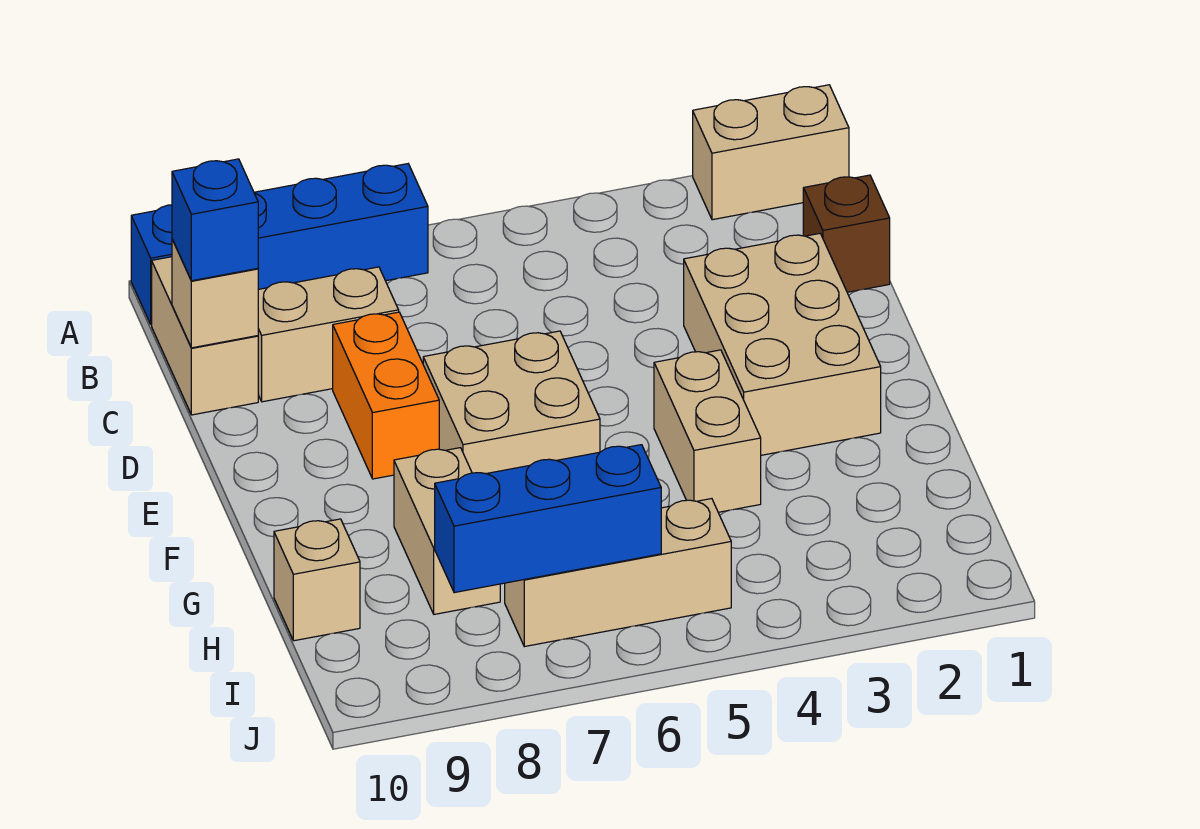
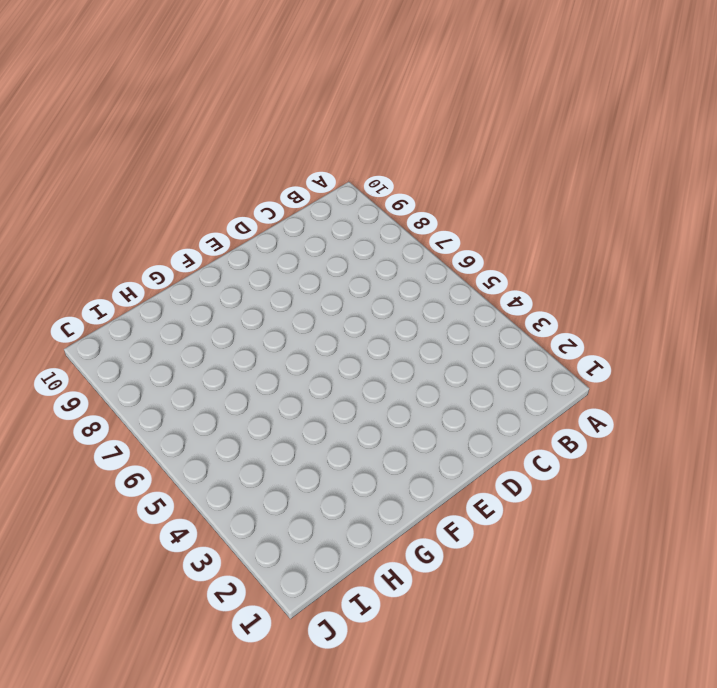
none -> tan 1x2 brick [693,85,849,220]
none -> blue 1x4 brick [131,164,428,325]
none -> tan 1x2 brick [152,257,258,415]

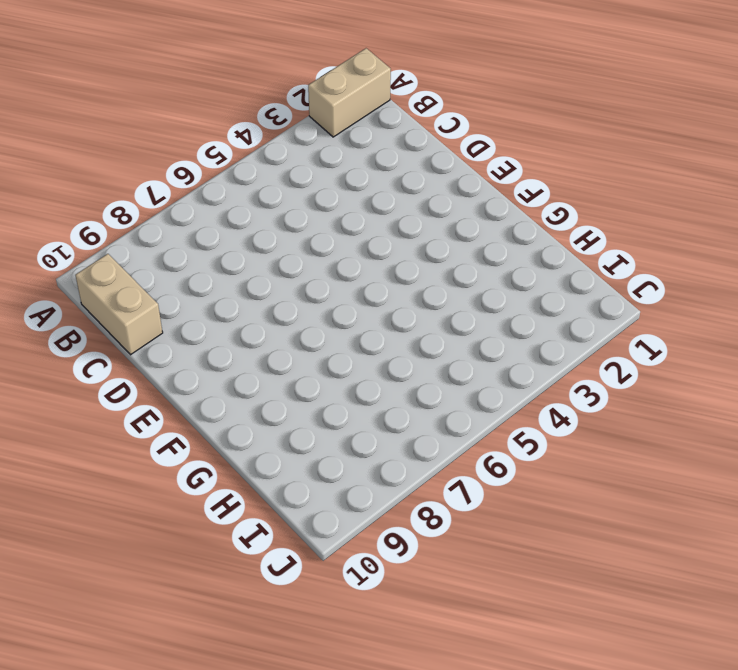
none -> blue 1x4 brick [131,164,428,325]
none -> brown 1x1 brick [803,175,890,292]
none -> tan 1x2 brick [258,267,399,402]

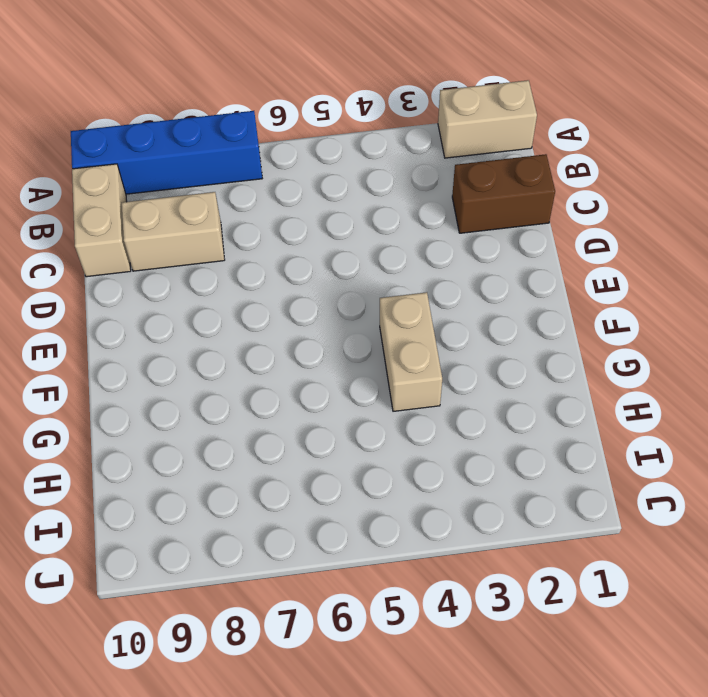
brown 1x2 brick [452,154,555,233] -> brown 1x1 brick [803,175,890,292]
none -> tan 2x3 brick [684,234,881,455]
none -> orange 1x2 brick [333,312,439,479]
none -> tan 2x2 brick [423,331,600,474]

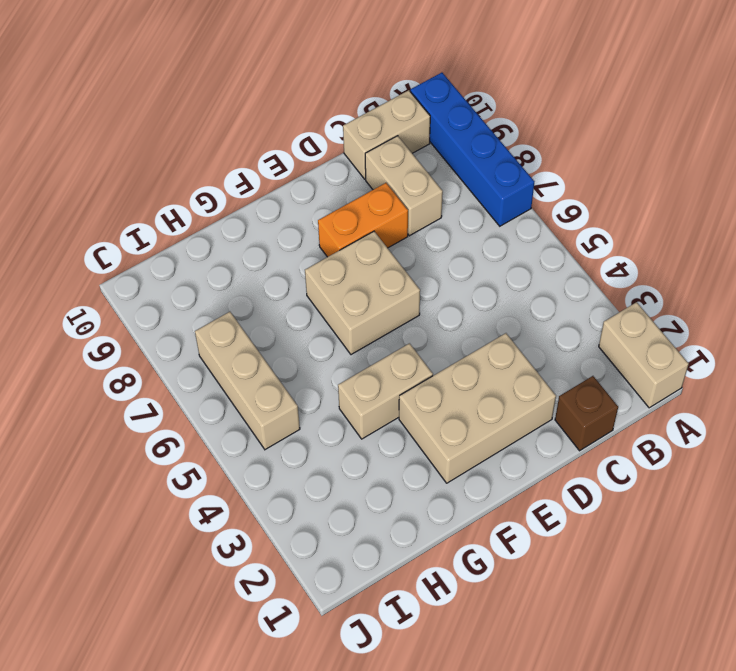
none -> tan 1x2 brick [394,448,500,614]
none -> tan 1x1 brick [274,519,360,641]
none -> tan 1x1 brick [172,239,258,348]

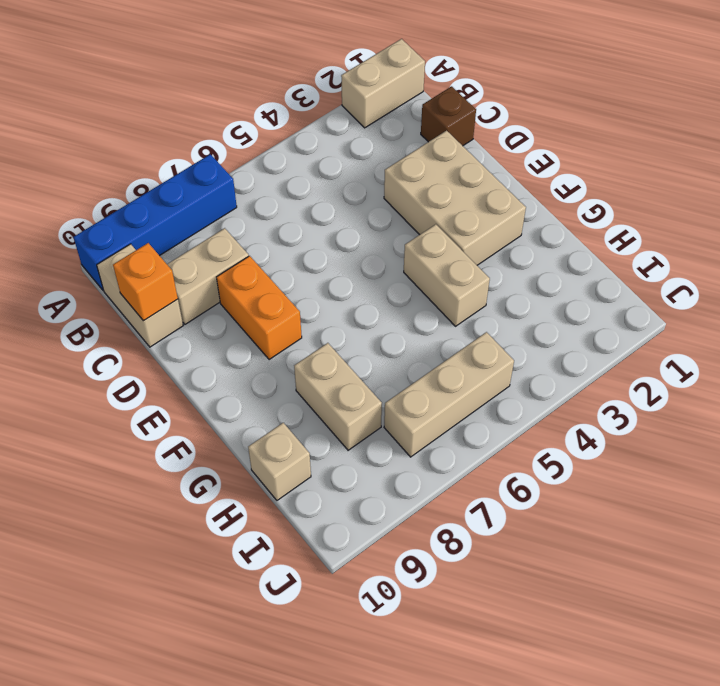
orange 1x1 brick [113,243,178,321] -> tan 1x1 brick [172,239,258,348]
none -> tan 2x2 brick [423,331,600,474]
none -> blue 1x3 brick [435,445,661,593]
none -> blue 1x1 brick [172,159,258,281]

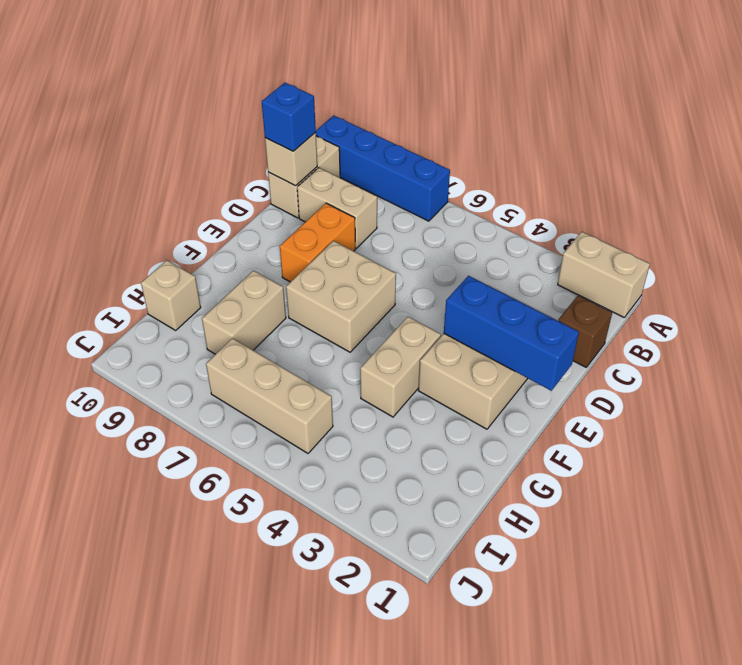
blue 1x3 brick [444,276,579,391] -> blue 1x3 brick moved to [435,445,661,593]

